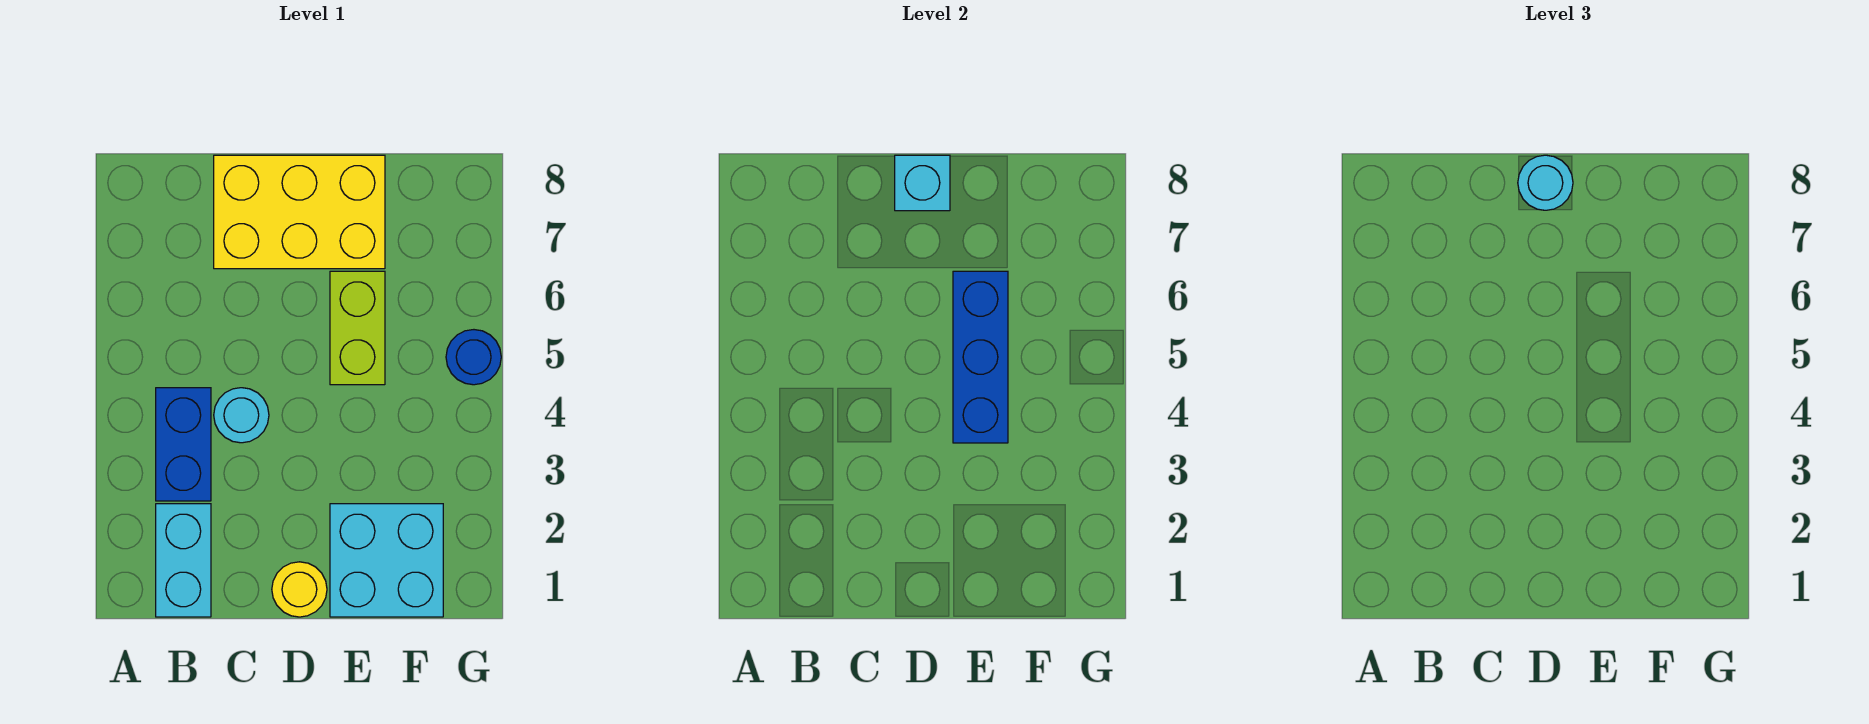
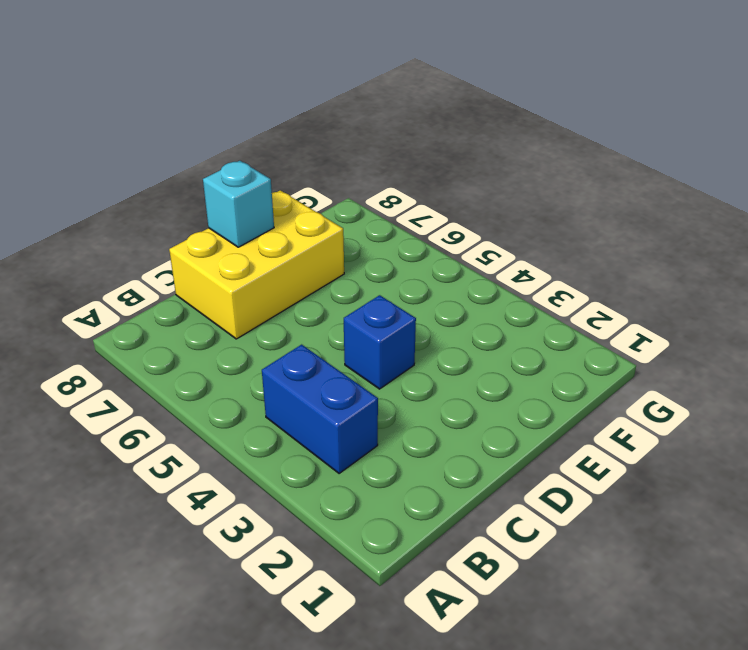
blue 1x1 brick [344,295,416,389] -> none
none -> cyan 1x2 brick [156,504,211,617]
none -> cyan 1x1 round brick [214,388,269,443]

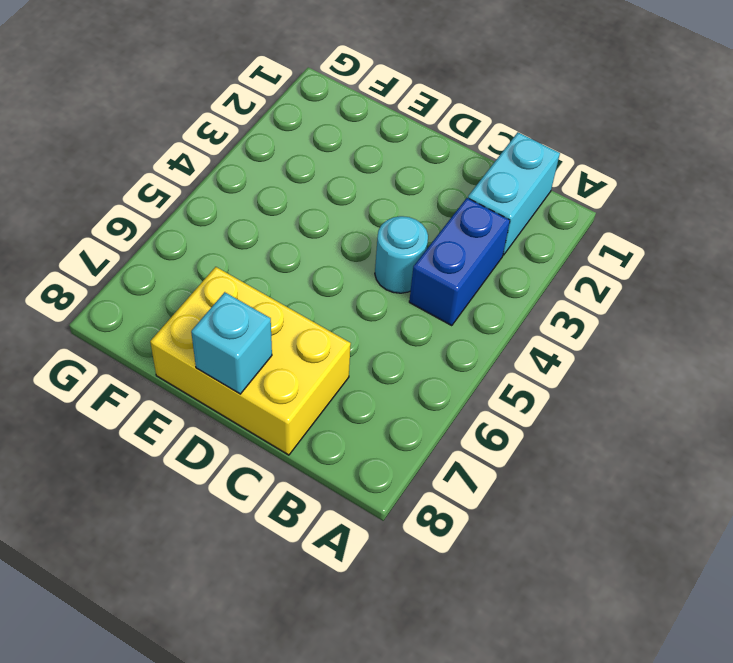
none -> yellow 1x1 round brick [272,562,327,617]
none -> cyan 2x2 brick [330,504,443,617]

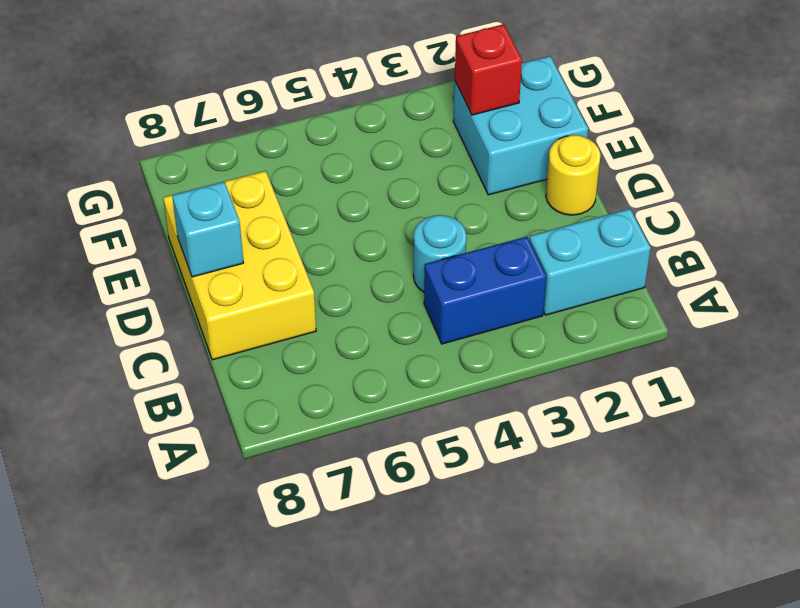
red 1x1 brick [455,24,522,115] -> none
none -> lime 1x2 brick [330,271,385,385]
none -> blue 1x1 round brick [446,330,501,385]

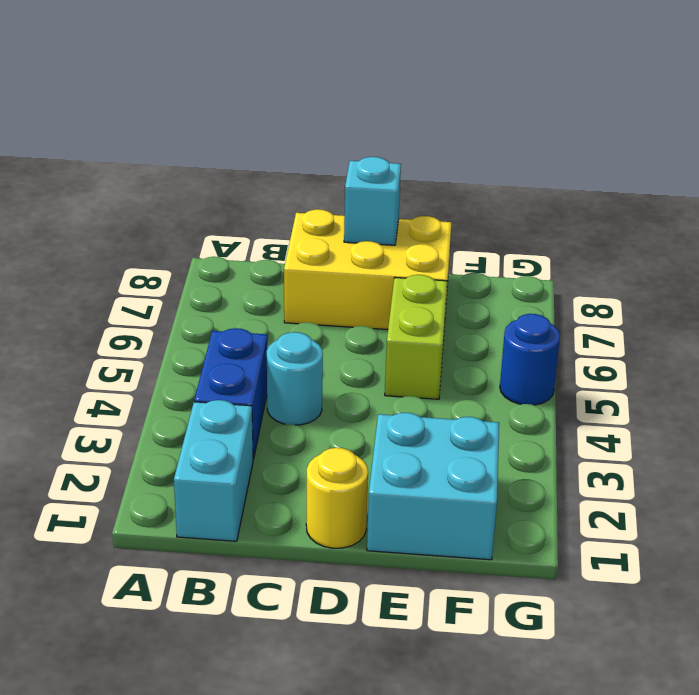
none -> blue 1x3 brick [953,271,1008,443]
none -> cyan 1x1 round brick [1518,155,1573,210]

